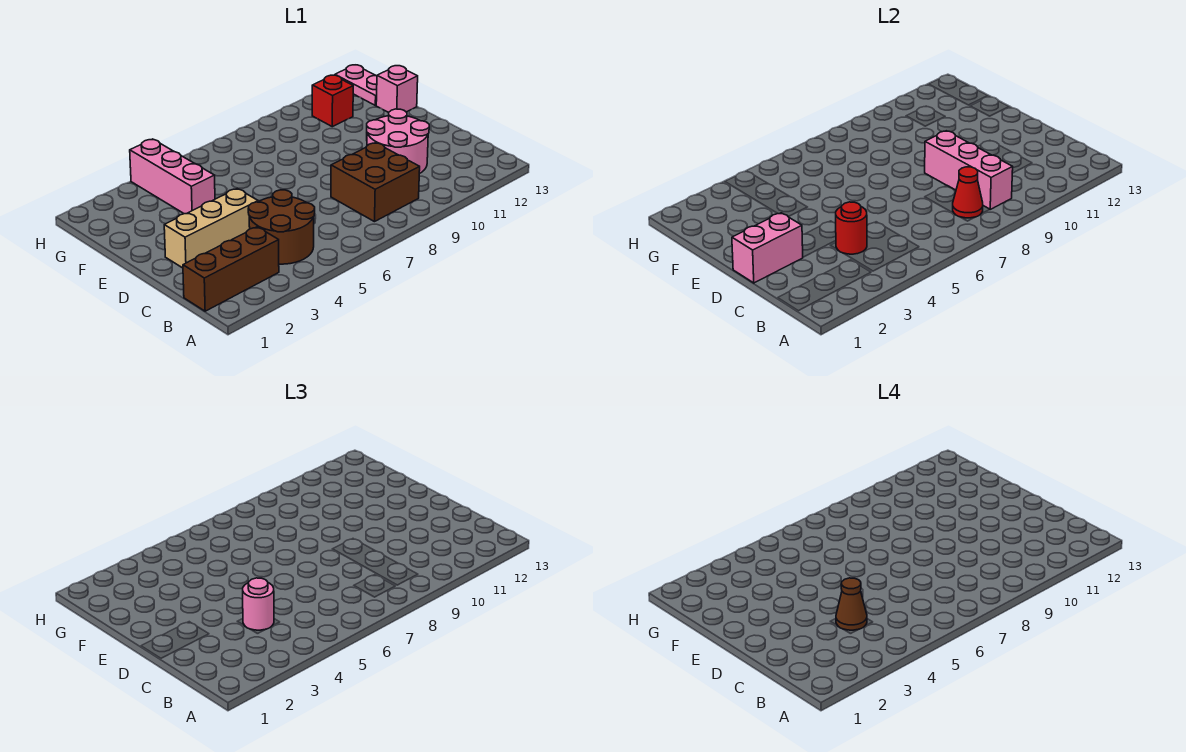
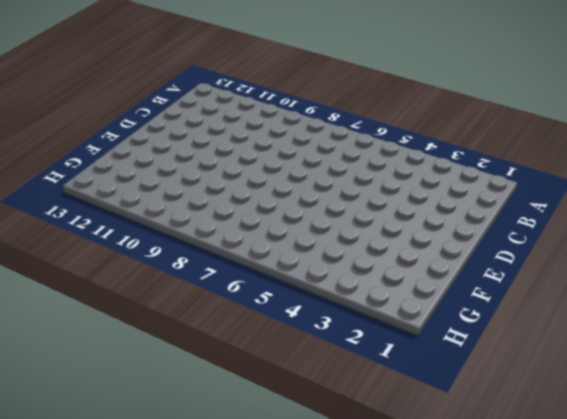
none -> brown 1x3 brick [183,227,279,311]
none -> brown 2x2 round brick [248,190,315,264]
none -> brown 2x2 brick [331,143,420,222]

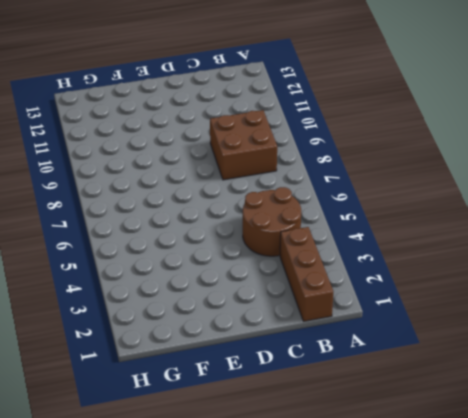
none -> pink 2x2 round brick [367,109,429,174]
none -> tan 1x3 brick [164,189,258,268]
none -> pink 1x3 brick [130,139,215,214]

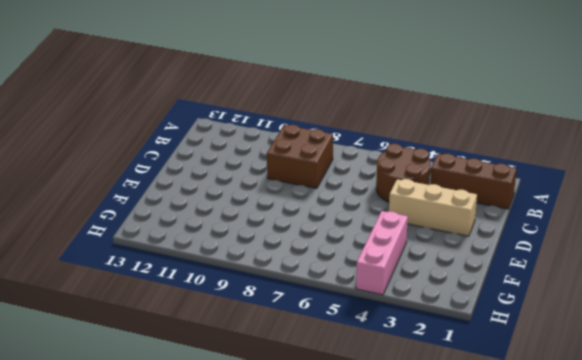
none -> pink 2x2 round brick [367,109,429,174]
none -> pink 1x1 brick [376,66,418,113]
none -> red 1x1 brick [312,75,353,127]

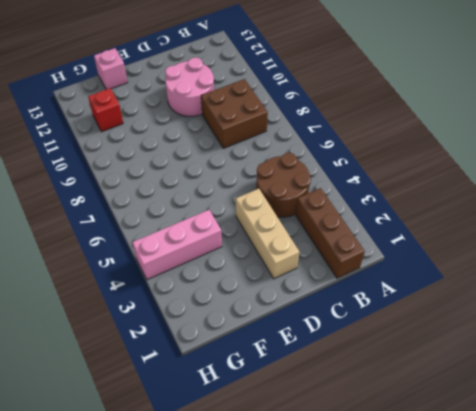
none -> pink 1x2 plate [335,65,377,105]
none -> red 1x1 cone [953,167,983,218]
none -> pink 1x3 brick [925,131,1013,209]

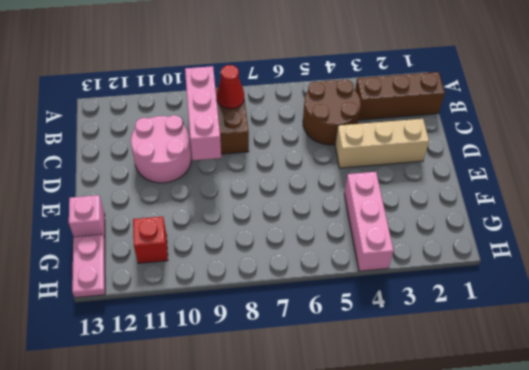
none -> red 1x1 round brick [836,202,867,254]
none -> pink 1x2 brick [732,213,803,283]
none -> pink 1x1 round brick [243,578,274,630]

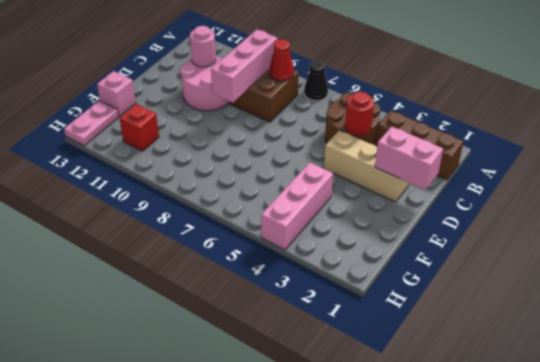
black 1x1 cone [304,60,328,101] -> none
pink 1x1 round brick [190,26,216,67] -> pink 1x1 round brick moved to [243,578,274,630]
none -> brown 1x1 cone [836,578,867,630]

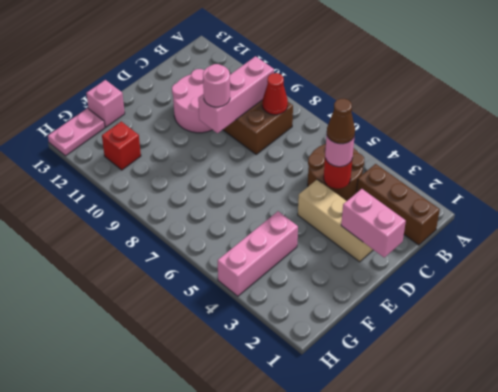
pink 1x1 round brick [203,64,230,107] -> none

